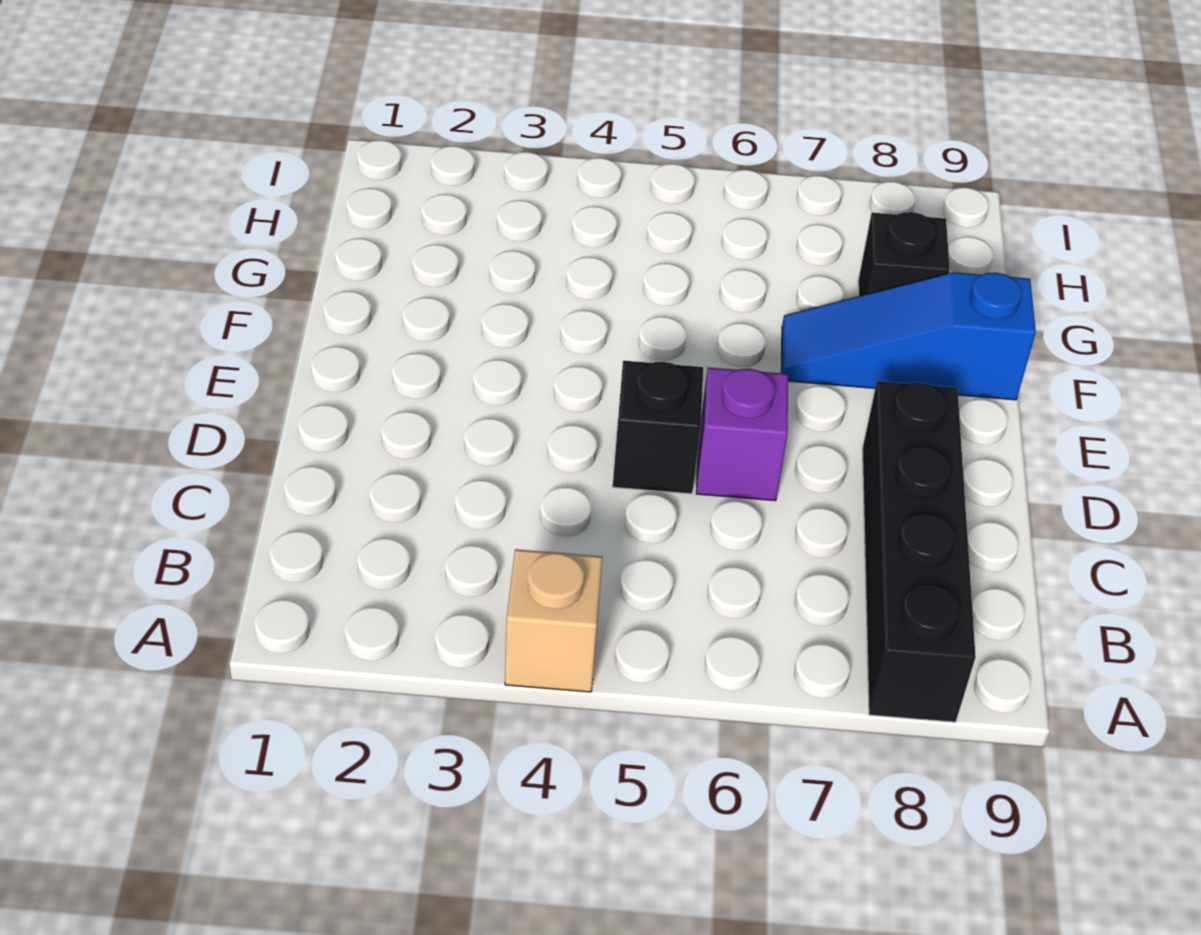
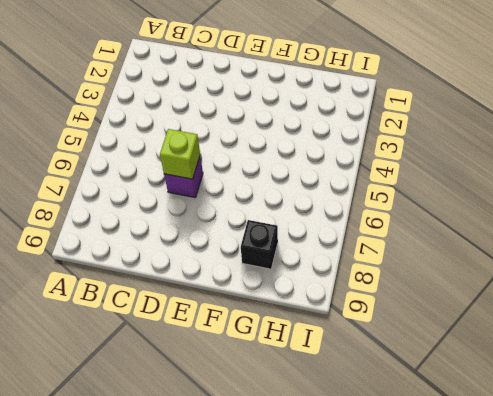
lime 1x1 brick [160,129,200,179] -> none
none -> tan 1x1 brick [505,549,602,692]
none -> black 1x4 brick [862,381,976,722]

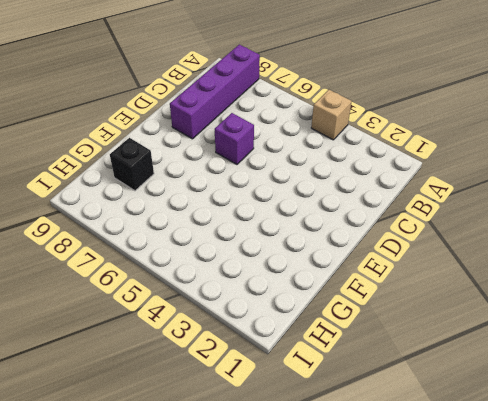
purple 1x4 brick [170,45,260,139] -> black 1x4 brick [862,381,976,722]
none -> black 1x1 brick [613,361,703,494]
none -> blue 1x3 slope [781,272,1036,400]

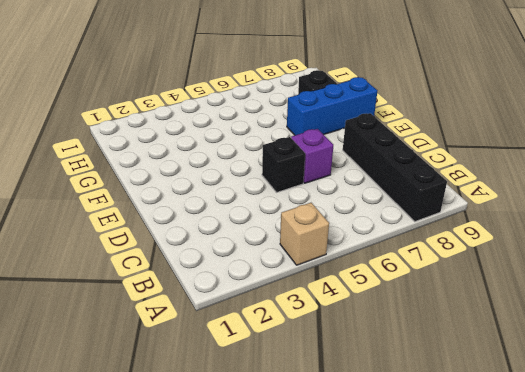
blue 1x3 brick [287,77,377,135] -> blue 1x3 slope [781,272,1036,400]

